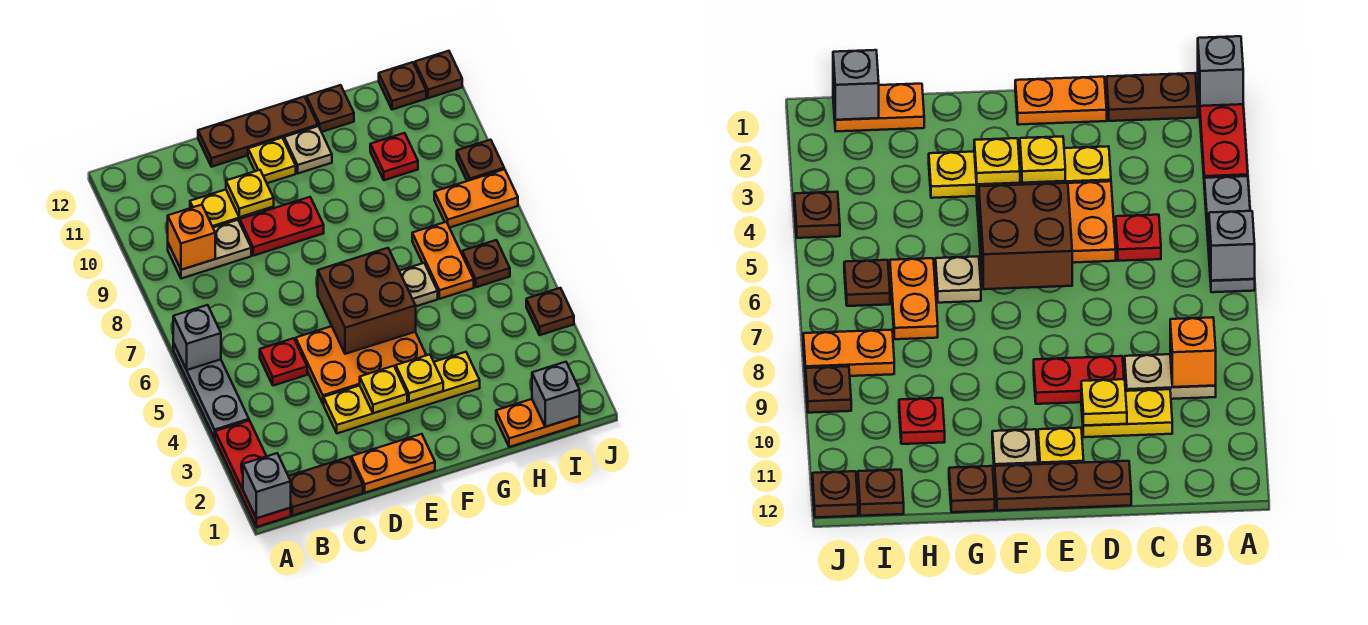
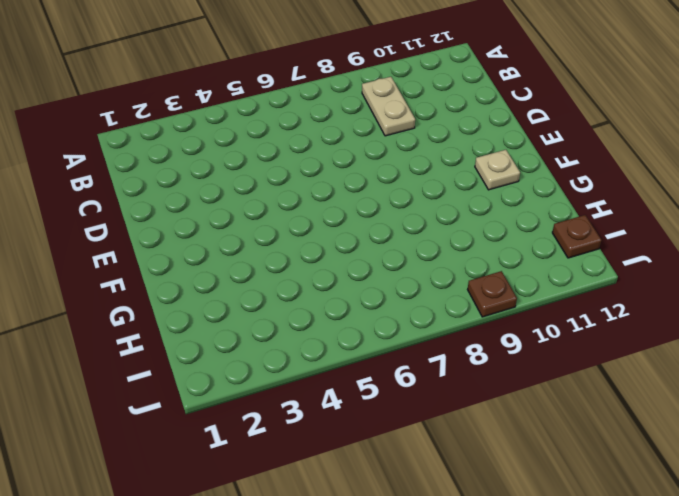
none -> red 1x3 plate [215,420,291,527]
none -> grey 1x3 plate [173,343,249,438]
none -> brown 1x2 plate [288,457,363,516]
none -> red 1x1 plate [260,338,307,386]

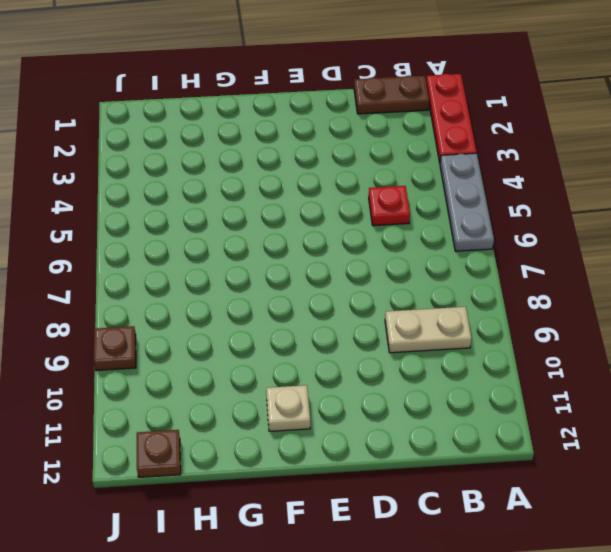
none -> yellow 1x2 plate [190,190,274,227]
none -> orange 1x2 plate [351,434,435,493]
none -> yellow 1x4 plate [324,352,480,433]
none -> orange 2x3 plate [296,326,426,404]

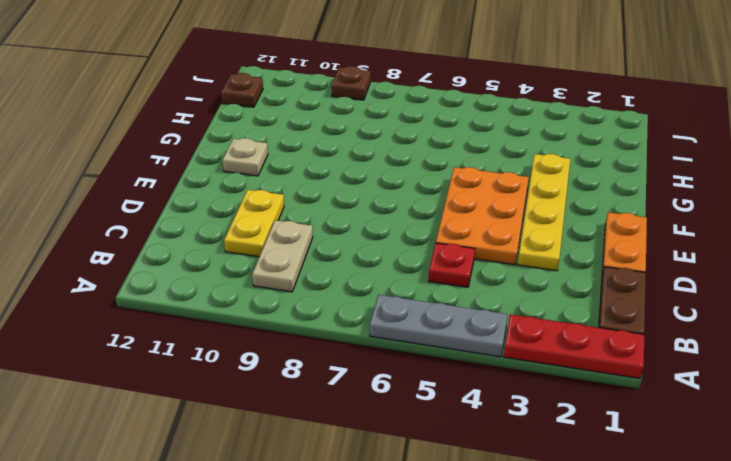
none -> red 1x2 plate [240,197,324,256]
none -> brown 1x3 plate [198,97,318,167]
none -> yellow 1x1 plate [248,138,296,183]
none -> tan 1x1 plate [400,263,438,306]

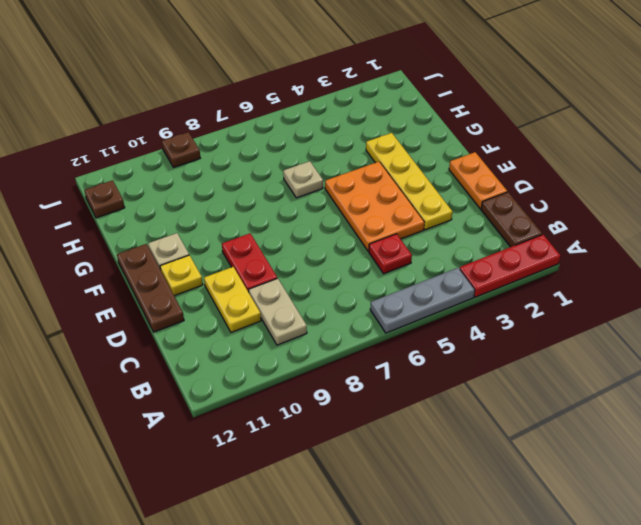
none -> brown 1x1 plate [306,85,354,132]
none -> orange 1x2 plate [496,399,580,447]
none -> orange 1x2 plate [412,222,474,299]
none -> red 1x1 plate [370,133,418,180]

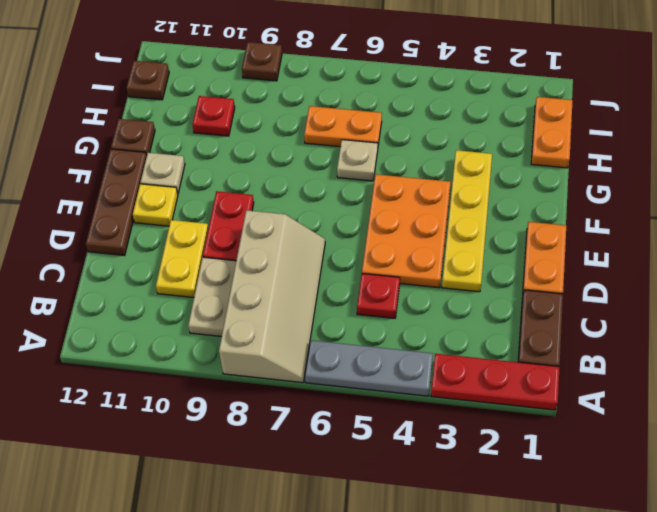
tan 2x4 slope [219,210,325,383] -> none
none -> brown 1x1 plate [462,240,510,287]
none -> orange 1x2 plate [434,169,518,228]
none -> brown 1x1 plate [526,288,574,335]
none -> brown 1x1 plate [415,51,462,98]

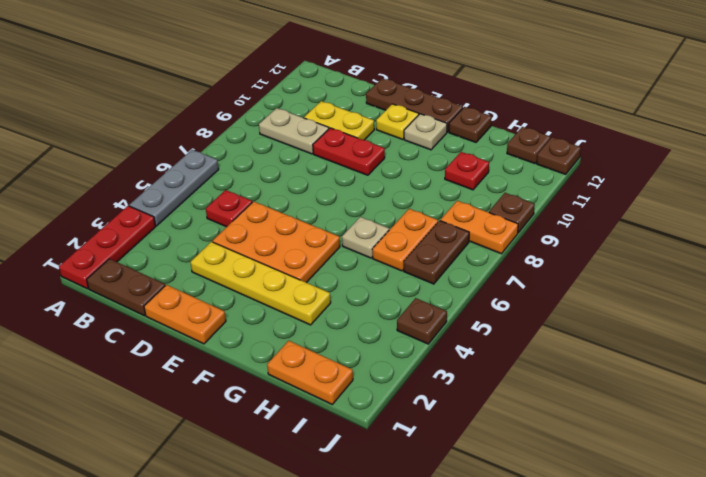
brown 1x2 plate [404,221,469,284] -> brown 1x1 plate [462,240,510,287]
none -> grey 1x1 brick [243,453,291,518]
none -> grey 1x1 brick [173,305,221,370]
none -> orange 1x1 brick [168,205,215,270]
none -> yellow 1x1 plate [226,170,274,217]

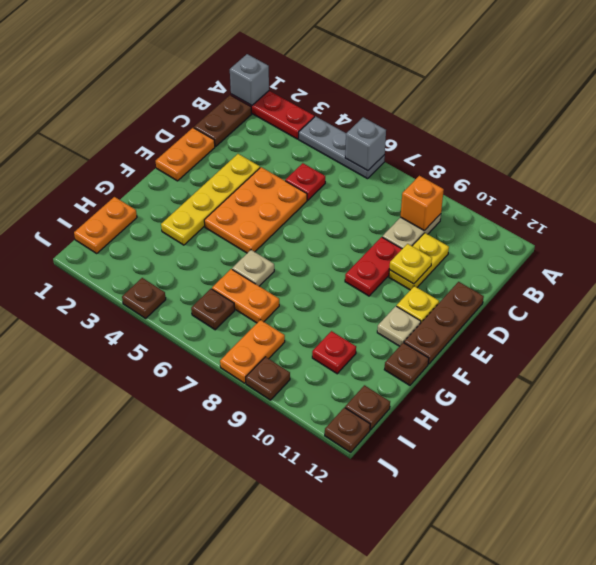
none -> yellow 1x1 plate [360,366,407,413]
none -> brown 2x2 brick [318,248,416,354]
none -> yellow 1x1 plate [396,354,443,402]
none -> grey 1x1 brick [532,362,580,427]

